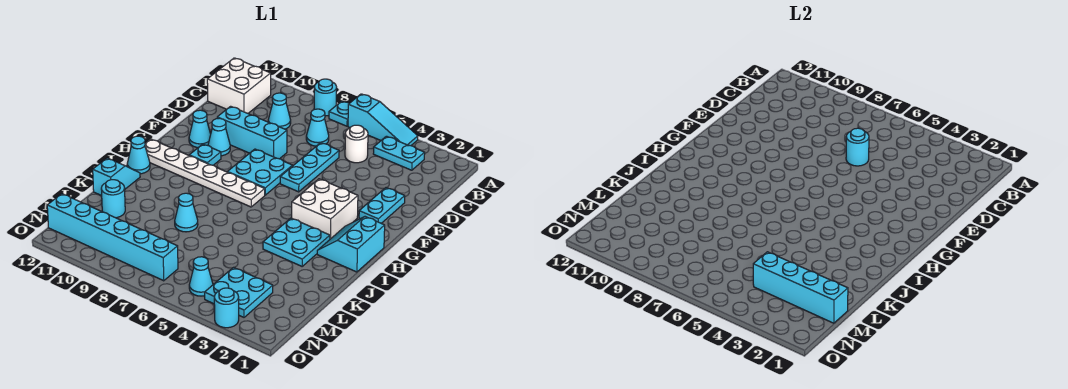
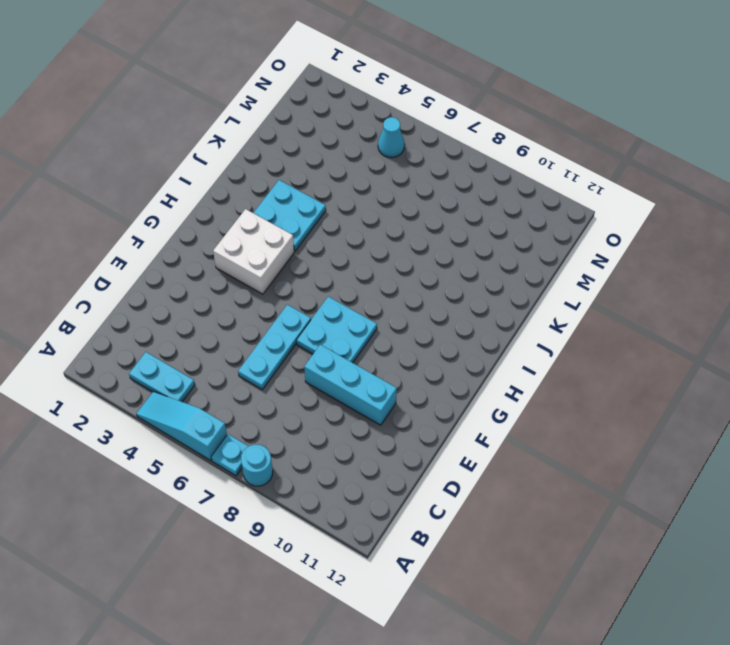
none -> white 2x2 brick [207,58,271,113]
none -> white 1x1 round brick [345,125,368,163]
none -> cyan 1x1 cone [306,109,329,146]

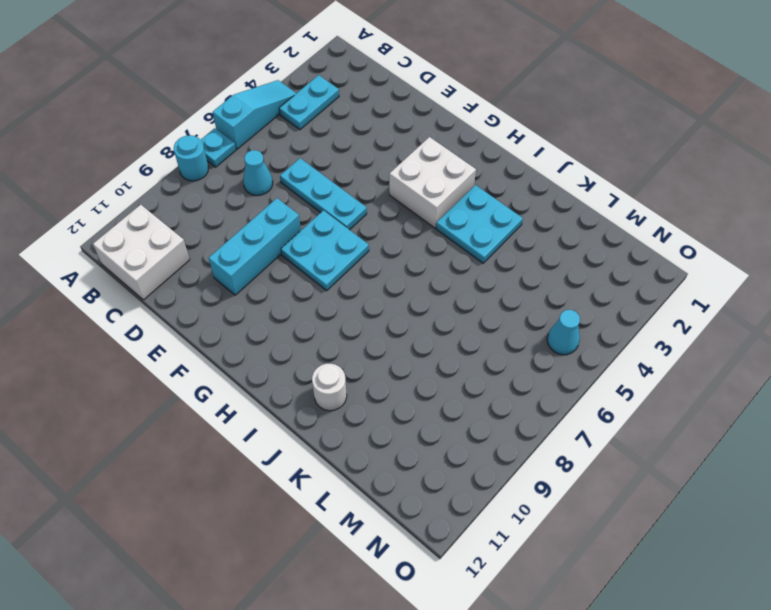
white 1x1 round brick [312,364,347,411] -> white 1x1 round brick moved to [345,125,368,163]
none -> cyan 1x1 cone [268,93,291,129]
none -> cyan 1x2 plate [359,188,405,223]
none -> cyan 1x1 cone [208,118,230,156]

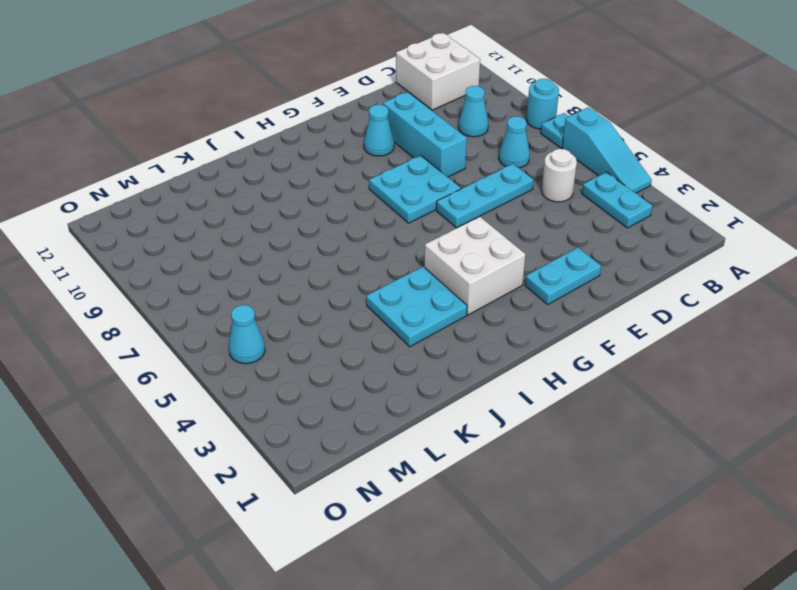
none -> cyan 1x1 cone [189,110,211,148]
none -> cyan 1x1 plate [189,144,221,165]
none -> cyan 2x2 slope [317,217,385,272]

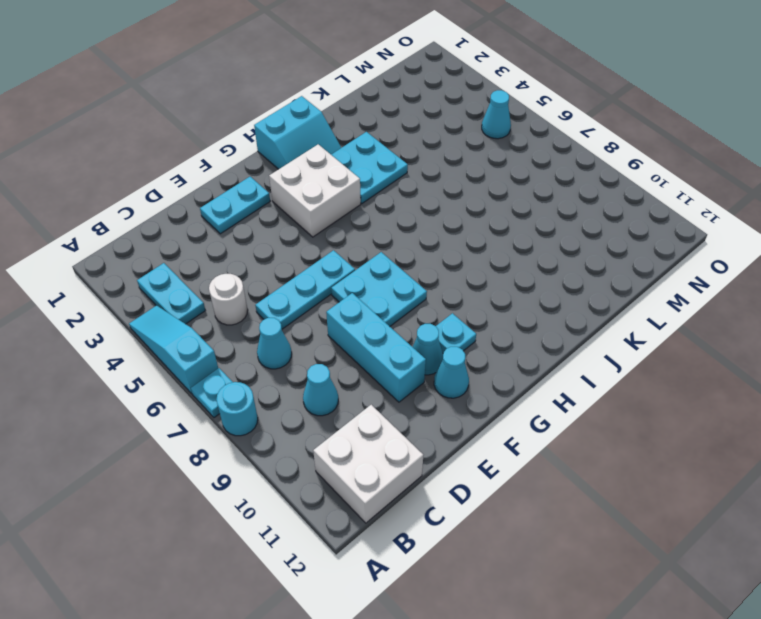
none -> white 1x6 plate [145,139,265,207]
none -> cyan 1x1 cone [127,136,150,174]
none -> cyan 1x2 slope [93,158,140,196]

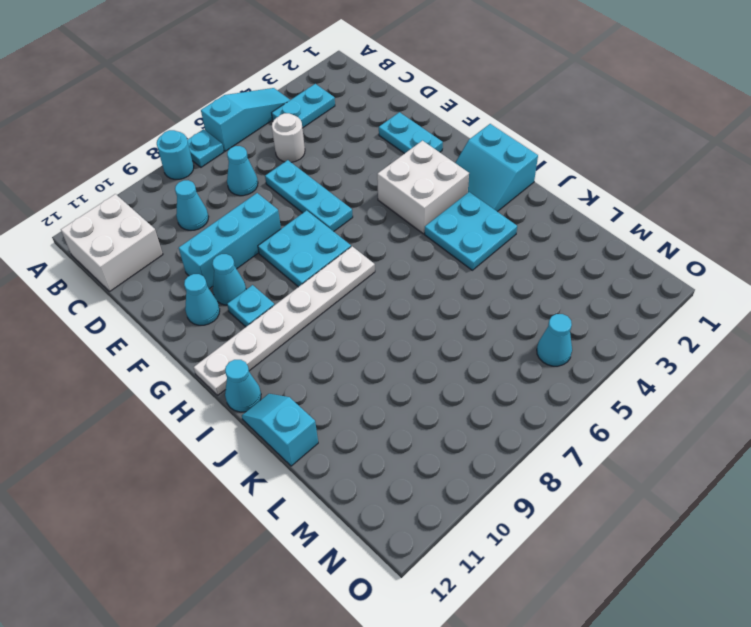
none -> cyan 1x1 cone [175,193,198,232]
none -> cyan 1x1 round brick [101,180,125,218]
none -> cyan 2x2 plate [205,267,273,317]

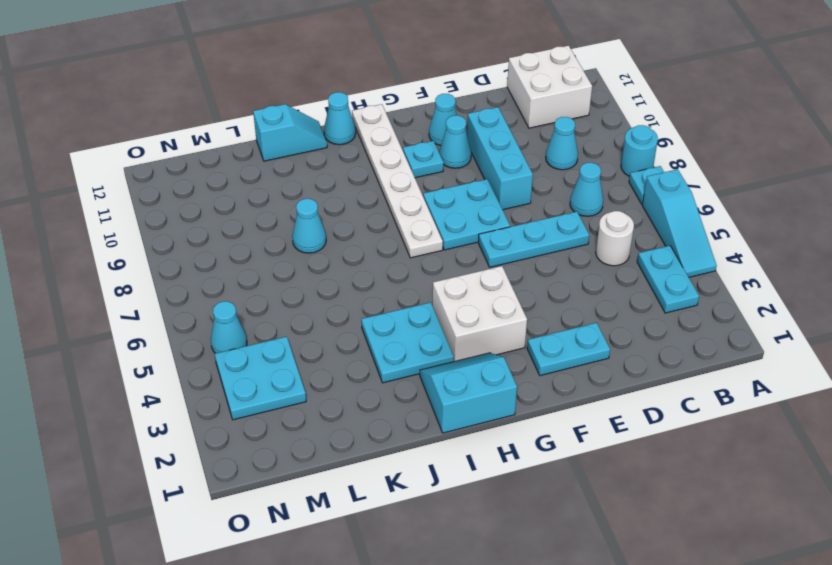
none -> cyan 1x1 round brick [101,180,125,218]
none -> cyan 1x6 brick [47,194,178,281]
none -> cyan 1x1 round brick [214,288,239,328]

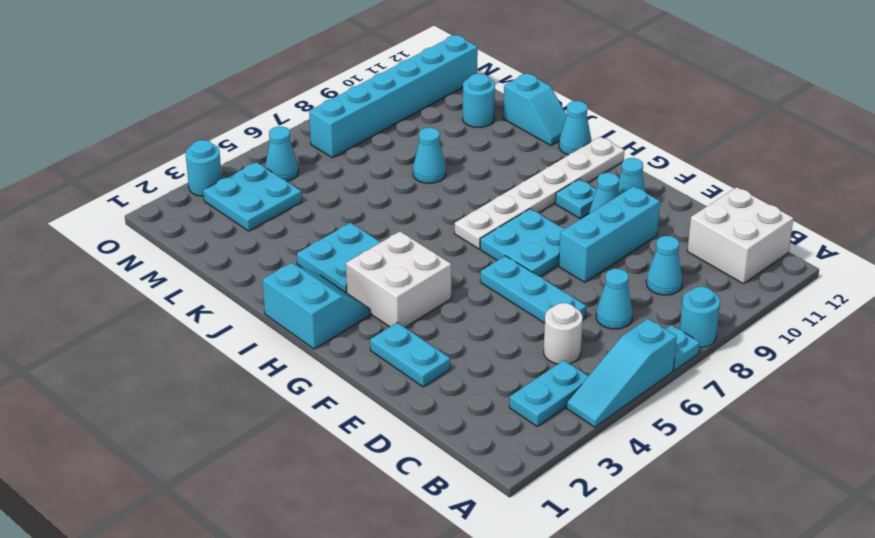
none -> cyan 1x1 round brick [846,128,869,166]
none -> cyan 1x4 brick [753,252,848,323]

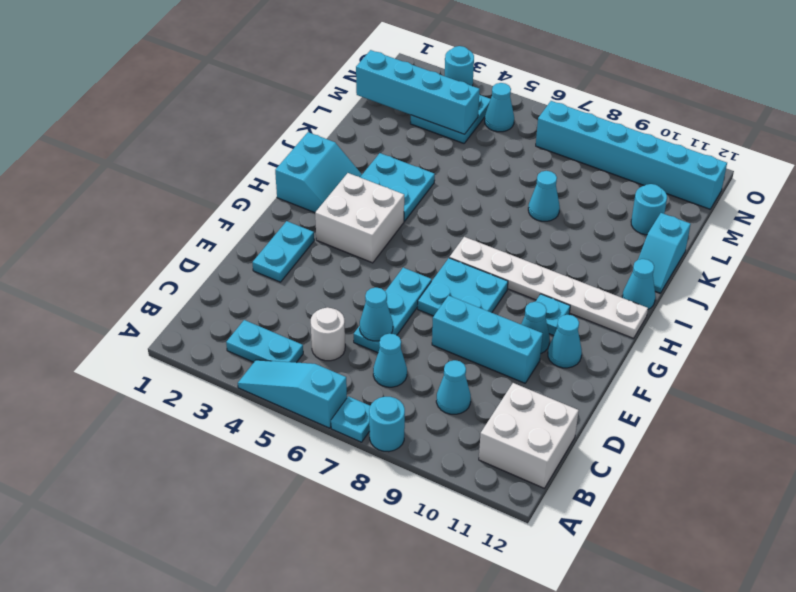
cyan 1x1 cone [360,287,393,341] -> cyan 1x1 round brick [846,128,869,166]

